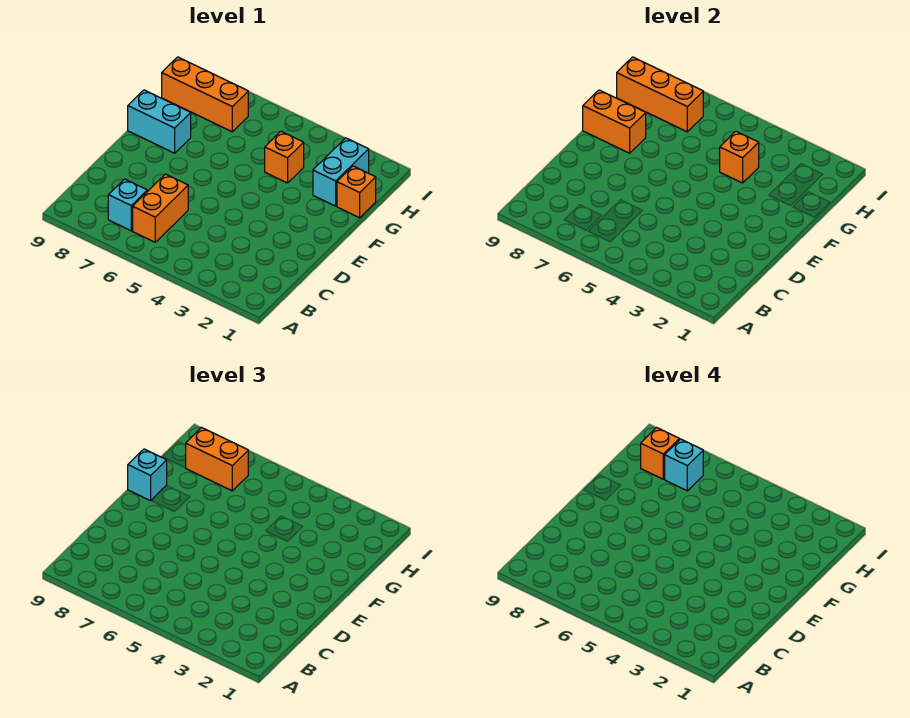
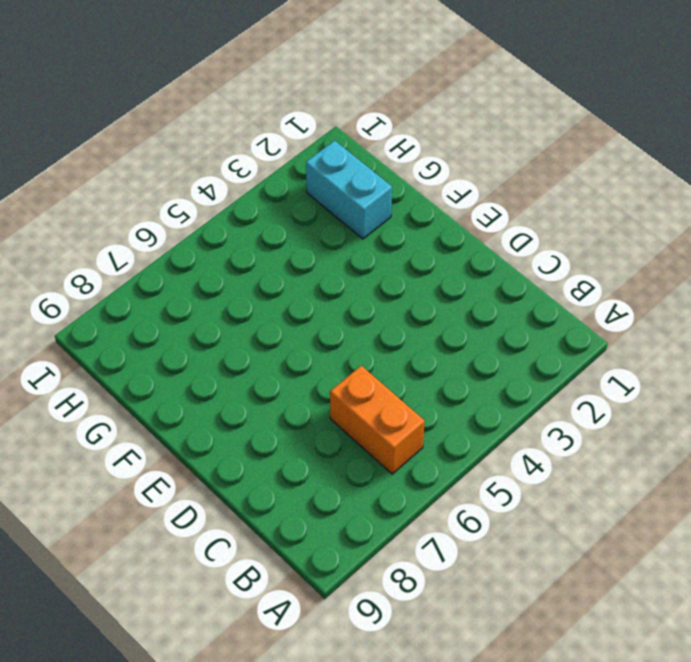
none -> cyan 1x1 brick [108,179,147,231]
none -> cyan 1x2 brick [128,90,191,153]
none -> orange 1x1 brick [337,166,376,218]

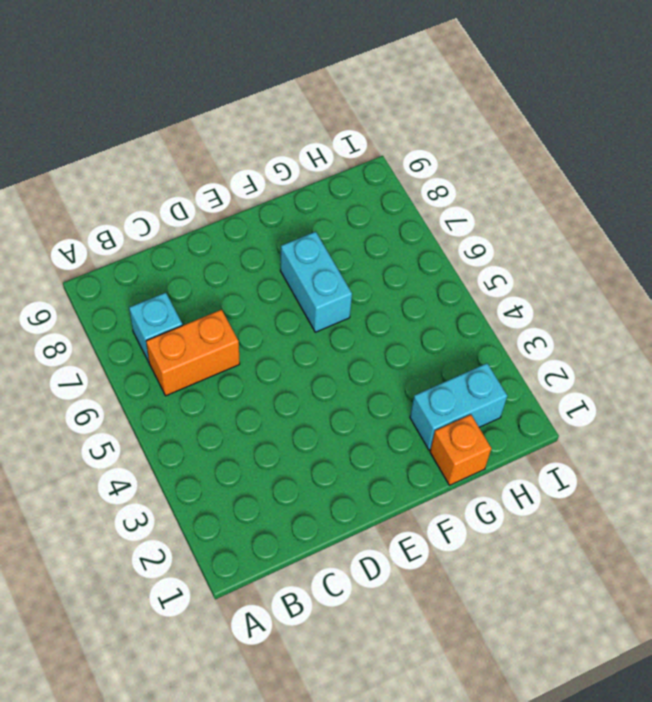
cyan 1x2 brick [281,232,352,332] -> cyan 1x2 brick moved to [128,90,191,153]
none -> orange 1x1 brick [265,131,304,183]
none -> orange 1x3 brick [162,57,248,132]
none -> orange 1x2 brick [583,90,646,153]

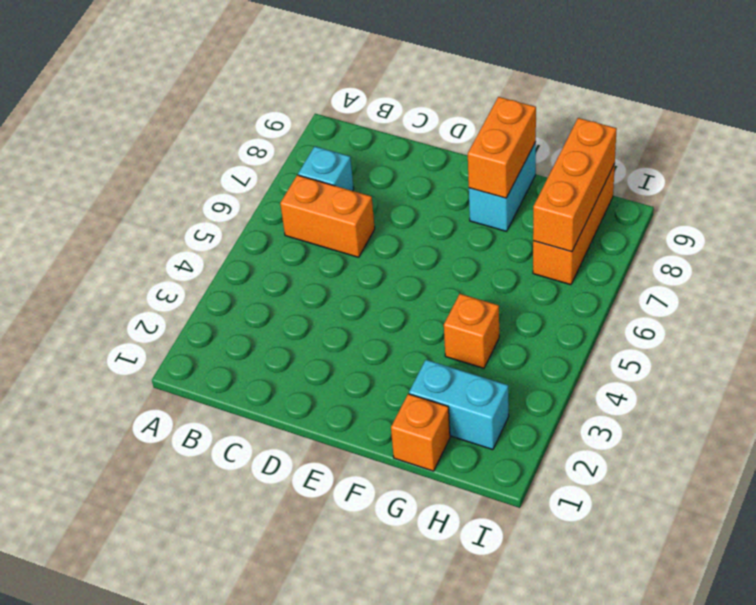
none -> orange 1x1 brick [720,131,759,183]
none -> cyan 1x1 brick [128,449,167,501]
none -> orange 1x2 brick [186,427,248,491]

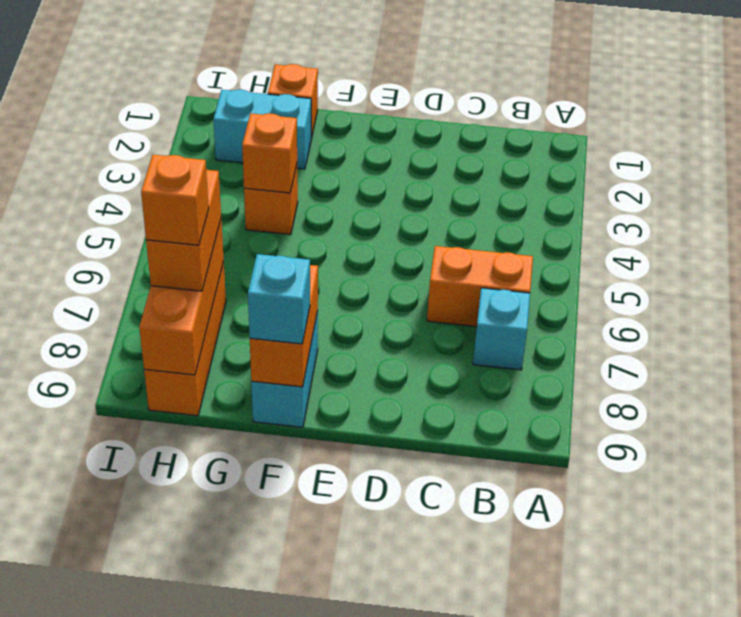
none -> cyan 1x1 brick [664,439,703,491]

